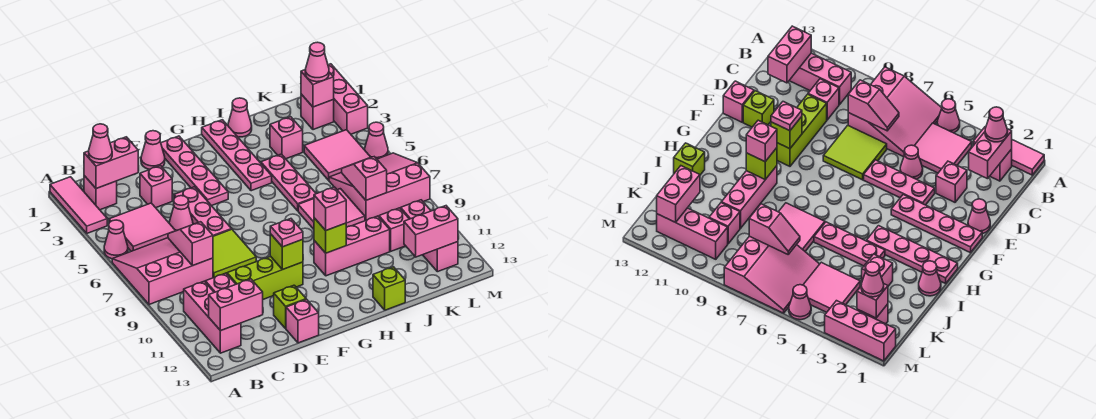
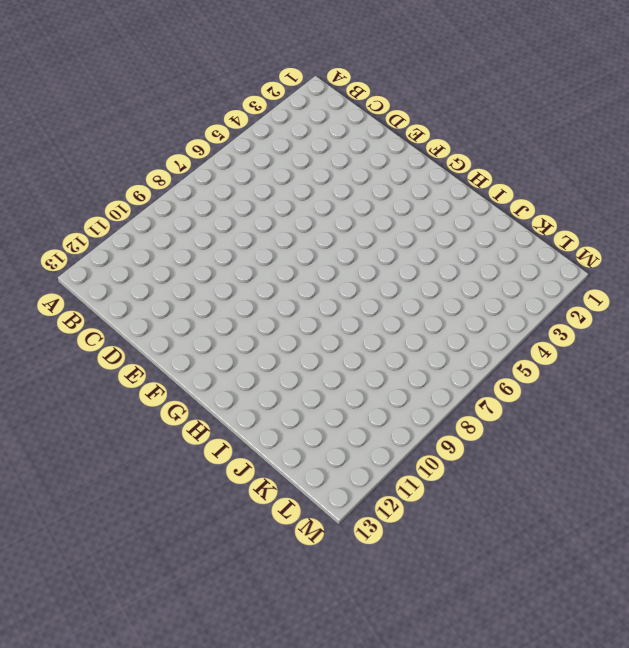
none -> pink 1x3 tile [50,177,107,233]
none -> pink 1x1 cone [104,220,128,259]
none -> pink 3x3 slope [112,238,213,305]
none -> pink 1x1 brick [84,176,117,210]

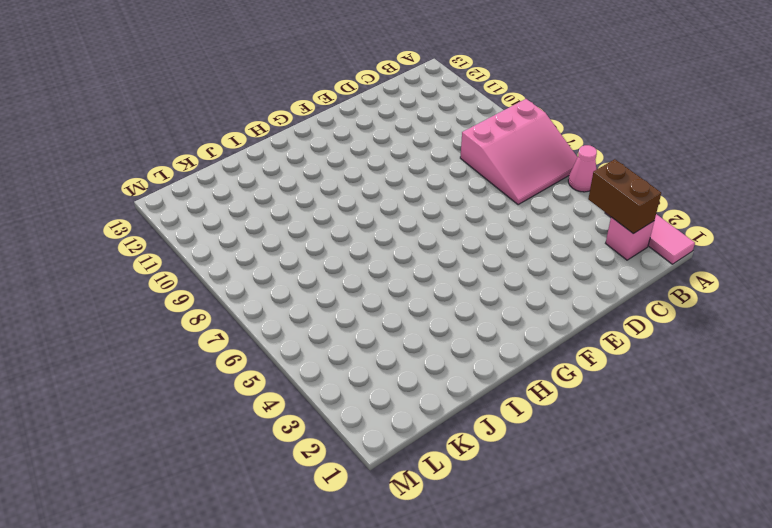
brown 1x2 brick [588,159,661,233] -> pink 1x2 brick [84,137,138,189]
none -> pink 2x2 tile [109,203,176,251]
none -> pink 1x3 brick [184,281,241,353]
none -> pink 1x1 brick [205,273,236,292]
none -> pink 1x1 brick [140,166,172,208]

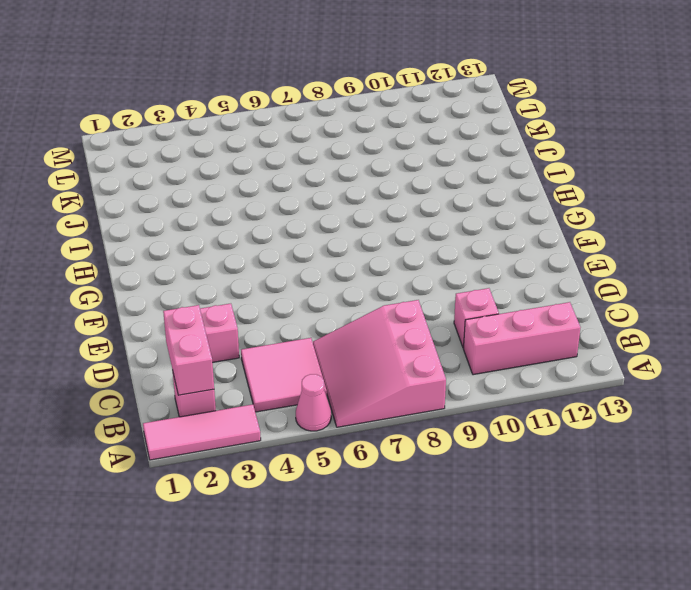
none -> pink 1x1 cone [169,196,193,231]
none -> lime 2x2 tile [213,229,256,278]
none -> lime 1x3 brick [227,256,303,299]
none -> pink 1x1 cone [141,131,165,169]

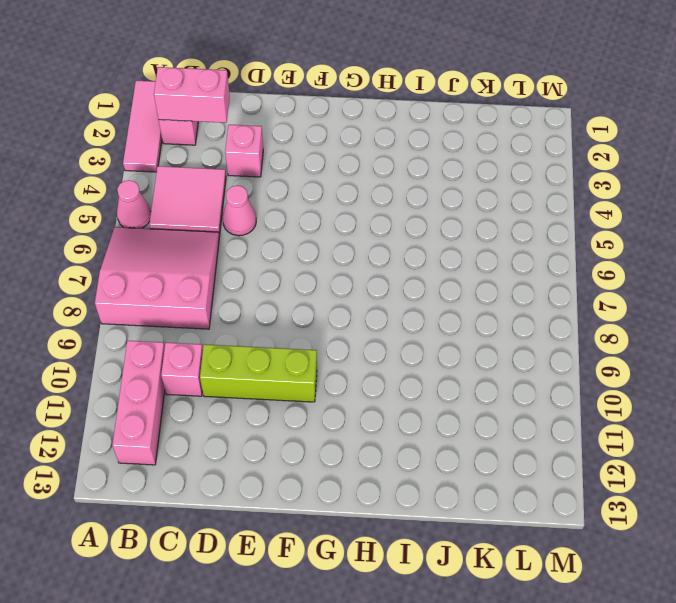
none -> lime 2x2 tile [213,229,256,278]
none -> pink 1x1 cone [141,131,165,169]
none -> pink 1x3 plate [174,187,231,236]
none -> lime 1x1 brick [274,285,306,328]

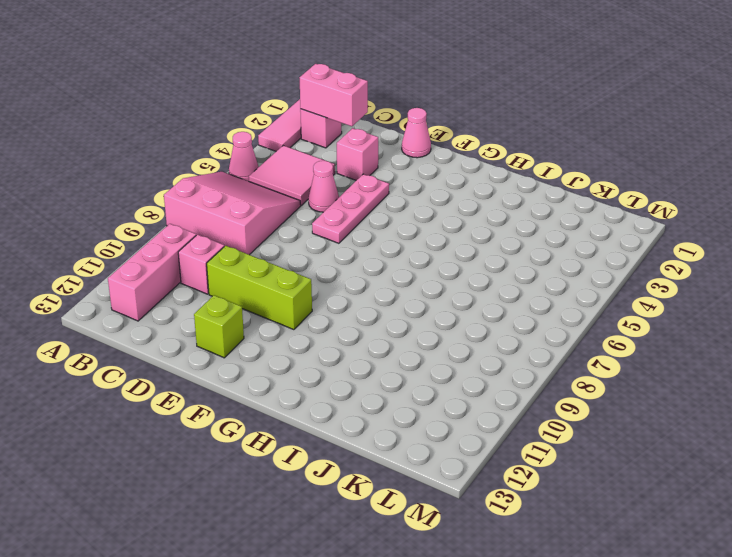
none -> lime 2x2 tile [213,229,256,278]
none -> pink 1x1 brick [286,299,319,343]
none -> pink 1x4 plate [161,136,228,206]
none -> pink 1x4 plate [202,120,272,191]

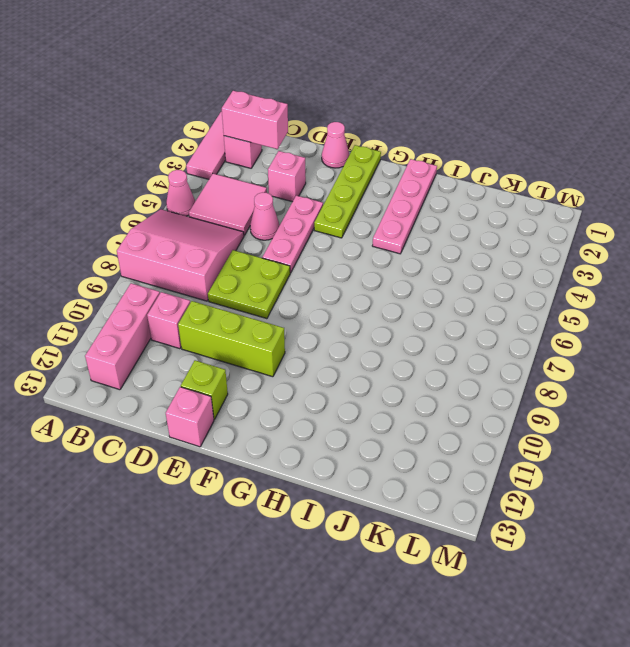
lime 2x2 plate [208,250,290,319] -> lime 2x2 tile [213,229,256,278]
lime 1x4 plate [314,145,381,238] -> pink 1x4 plate [161,136,228,206]
none -> pink 1x3 brick [314,216,390,276]
none -> pink 1x1 cone [228,98,252,137]
none -> pink 1x3 plate [261,154,316,211]
none -> pink 2x2 tile [298,189,365,229]

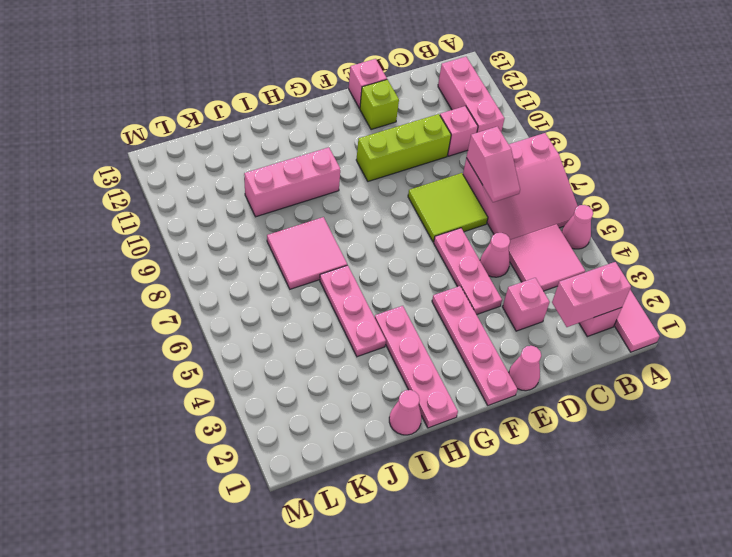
none -> lime 1x1 brick [373,267,405,310]
none -> pink 1x1 brick [270,117,303,159]
none -> pink 2x2 tile [304,130,371,180]
none -> pink 3x3 slope [329,153,430,221]

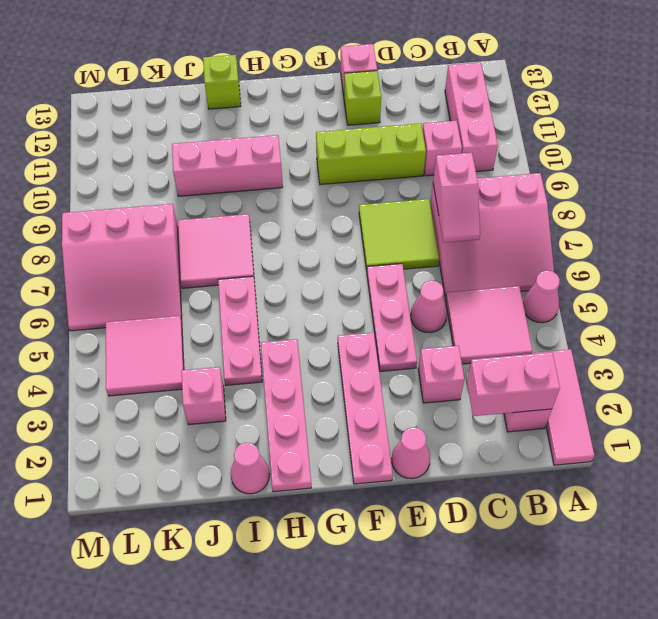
none -> pink 1x1 brick [379,208,409,251]
none -> pink 1x1 brick [301,94,334,130]
none -> pink 1x3 brick [401,200,458,272]
none -> pink 1x3 brick [328,64,368,134]

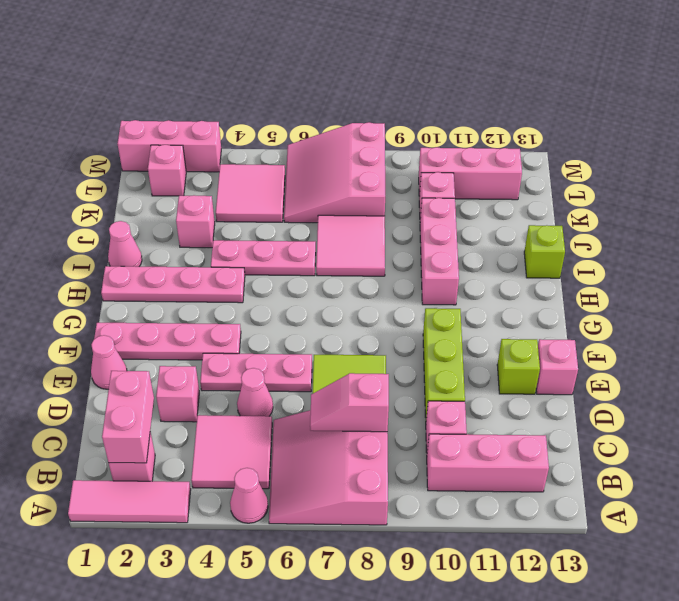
none -> pink 1x1 cone [364,122,388,159]
none -> pink 1x2 brick [209,279,263,331]
none -> lime 1x1 brick [270,234,303,270]
none -> lime 1x1 brick [314,218,346,253]

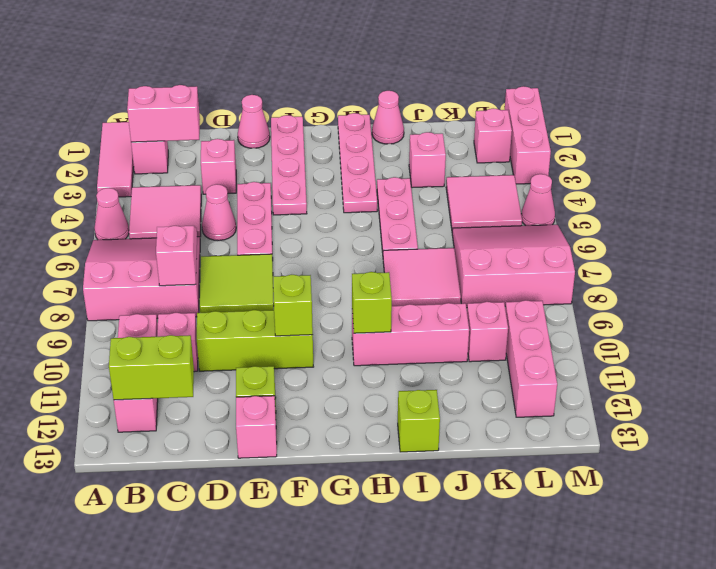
lime 1x2 brick [109,335,194,400] -> pink 1x2 brick [209,279,263,331]
none -> pink 1x2 slope [342,157,387,200]
none -> pink 1x2 brick [404,206,458,257]
none -> pink 1x1 brick [301,70,334,107]
none -> pink 1x1 cone [89,124,112,163]

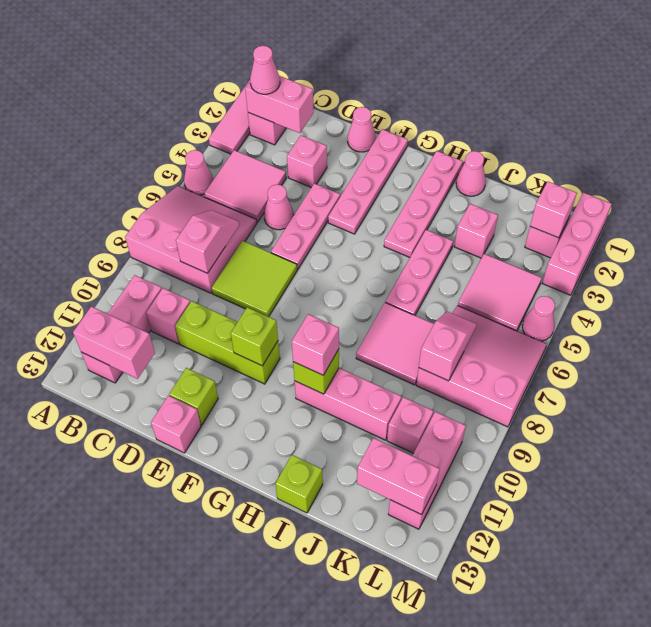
none -> pink 1x1 plate [270,219,303,247]
none -> pink 1x1 cone [305,42,329,82]

